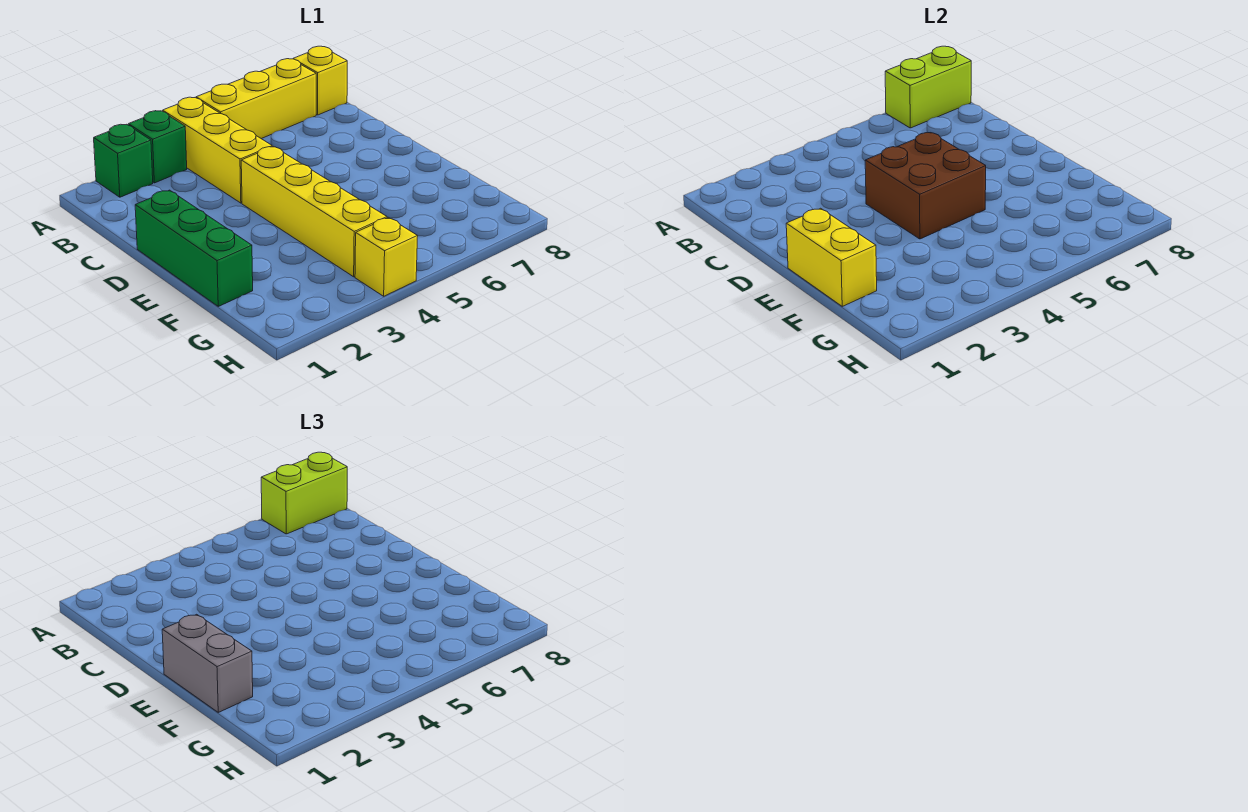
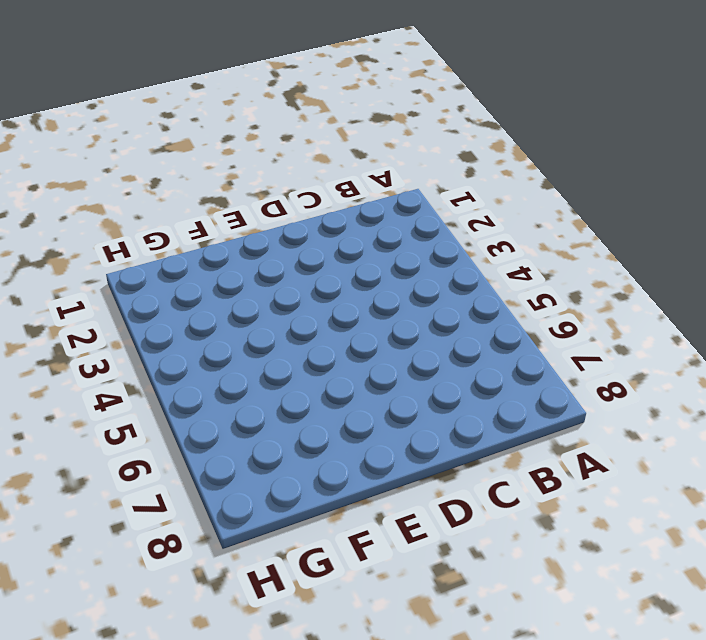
none -> green 1x1 brick [94,124,153,197]
none -> green 1x1 brick [128,111,187,183]
none -> yellow 1x3 brick [163,97,272,203]

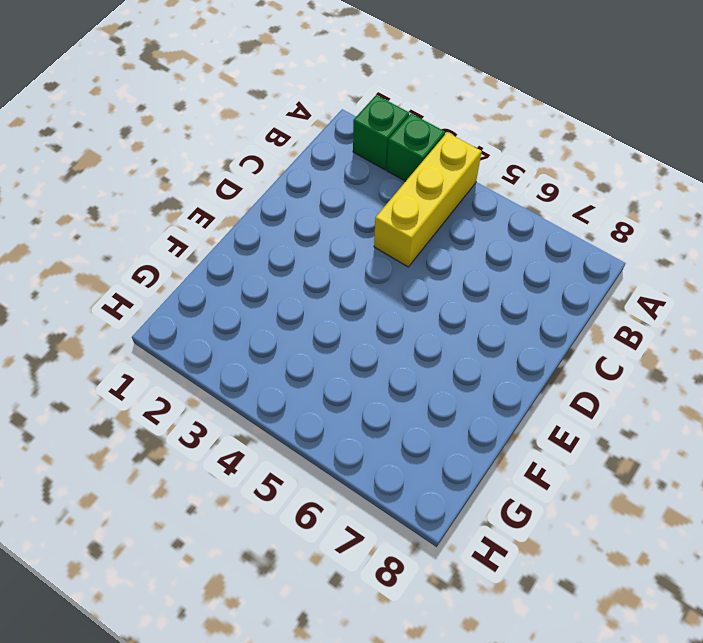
none -> yellow 1x3 brick [196,59,316,139]
none -> yellow 1x1 brick [293,46,347,115]
none -> green 1x3 brick [135,190,253,306]

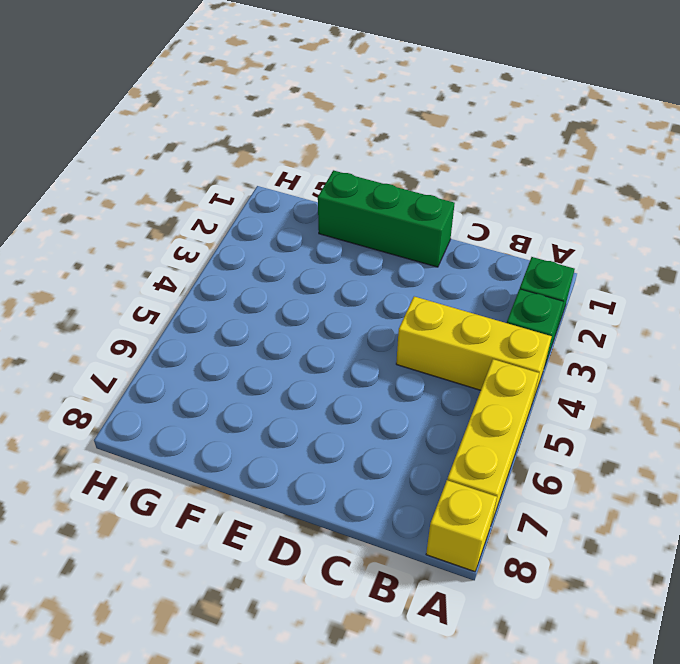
none -> yellow 1x4 brick [241,147,387,277]
none -> yellow 1x1 brick [355,217,418,296]
none -> lime 1x2 brick [885,46,971,128]

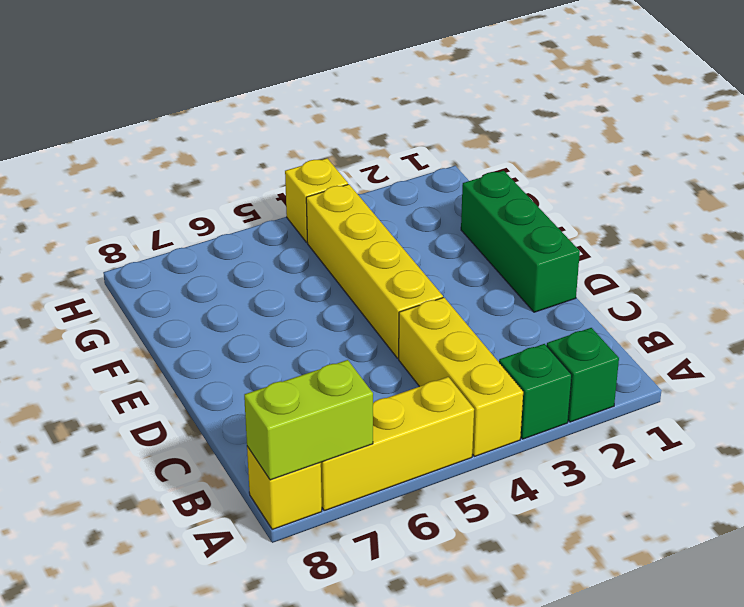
none -> brown 2x2 brick [865,133,986,239]
none -> yellow 1x2 brick [786,208,877,306]
none -> lime 1x2 brick [261,452,347,534]

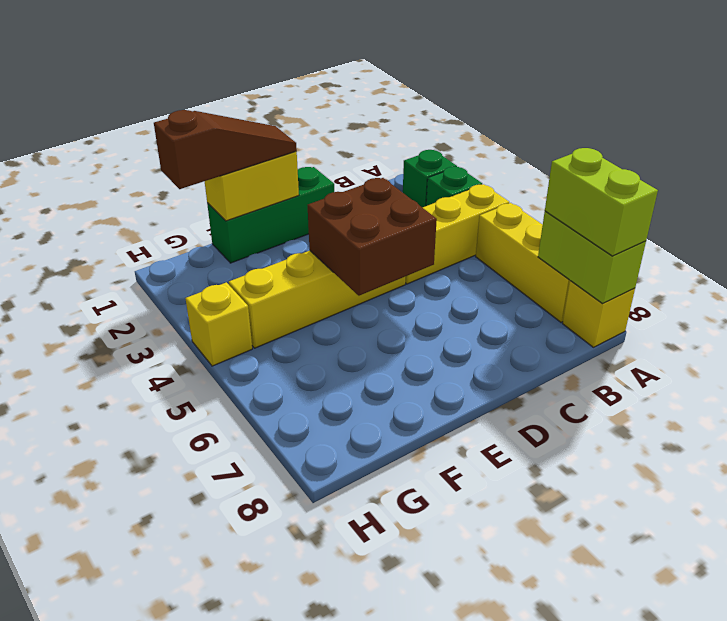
brown 1x3 slope [154,110,297,189] -> grey 1x2 brick [162,614,253,712]

